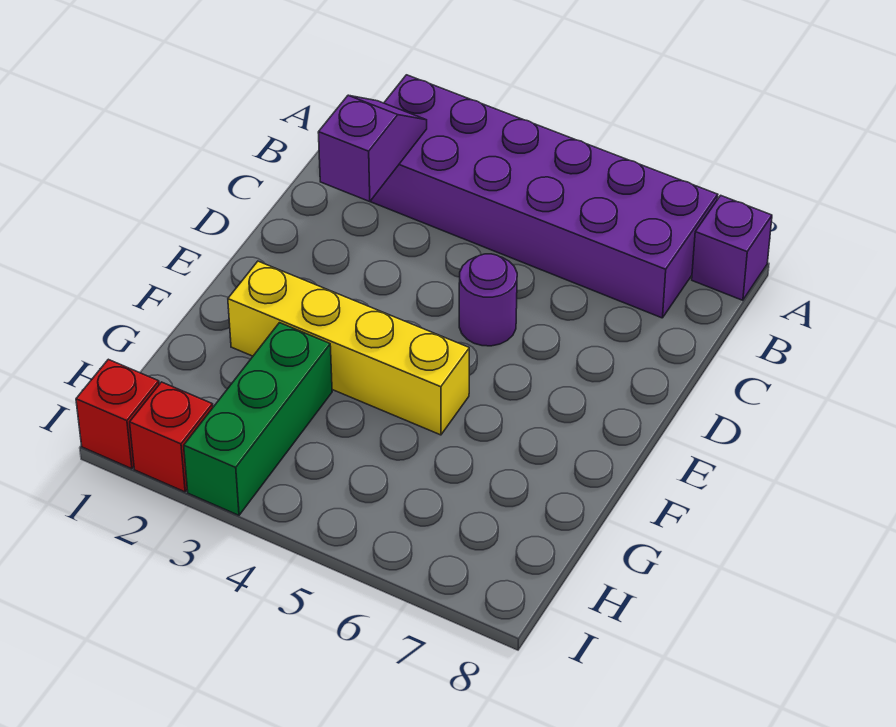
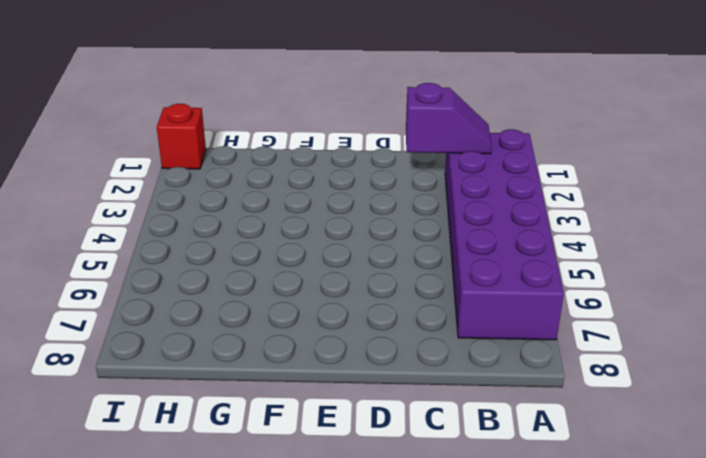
none -> purple 1x1 brick [692,195,772,300]
none -> purple 1x1 round brick [459,254,517,346]

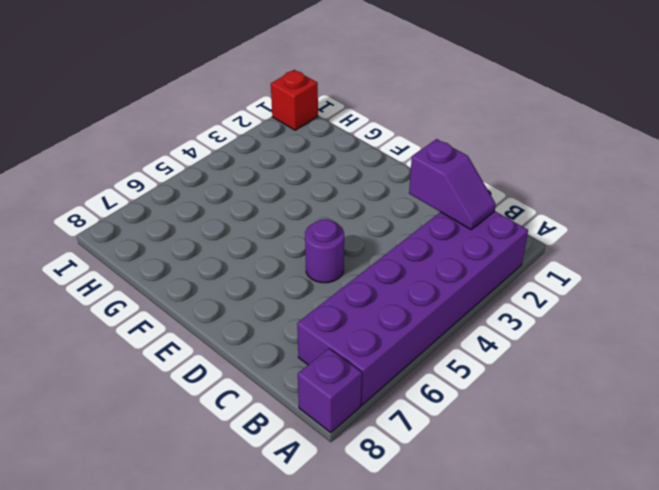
none -> yellow 1x4 brick [228,261,469,435]
none -> green 1x3 brick [184,323,332,515]

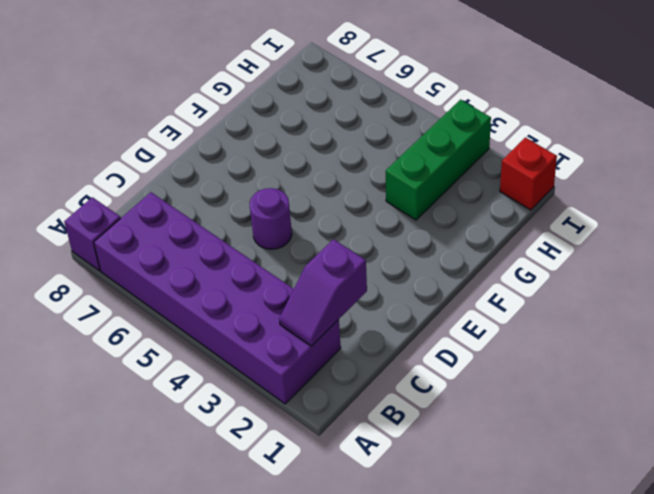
none -> yellow 1x4 brick [228,261,469,435]
none -> red 1x1 brick [130,382,213,492]

